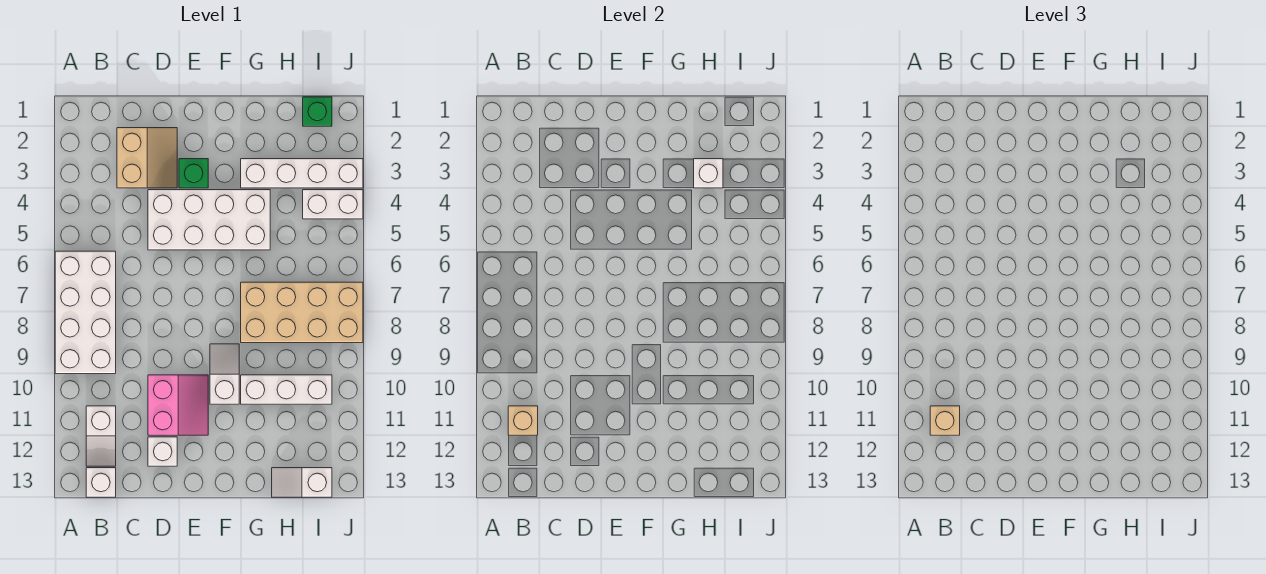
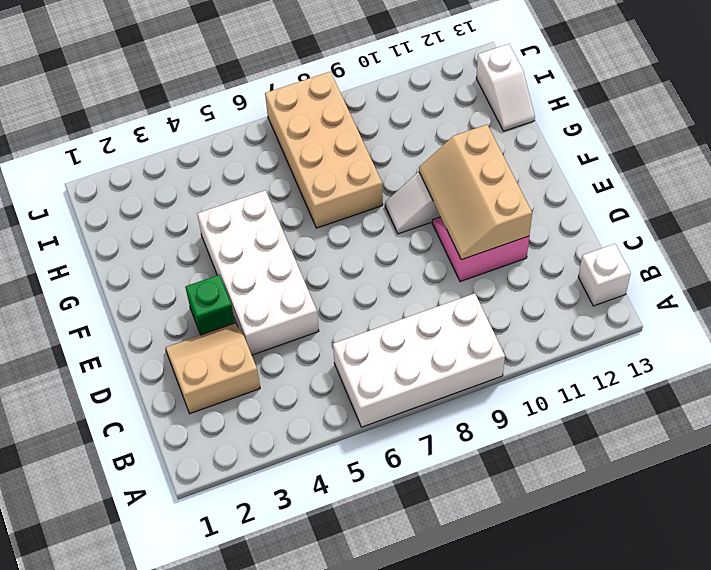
tan 2x3 slope [419,125,532,260] -> none
none -> white 1x2 slope [86,406,116,466]
none -> white 1x1 brick [148,437,177,466]
none -> white 1x4 brick [241,159,363,188]

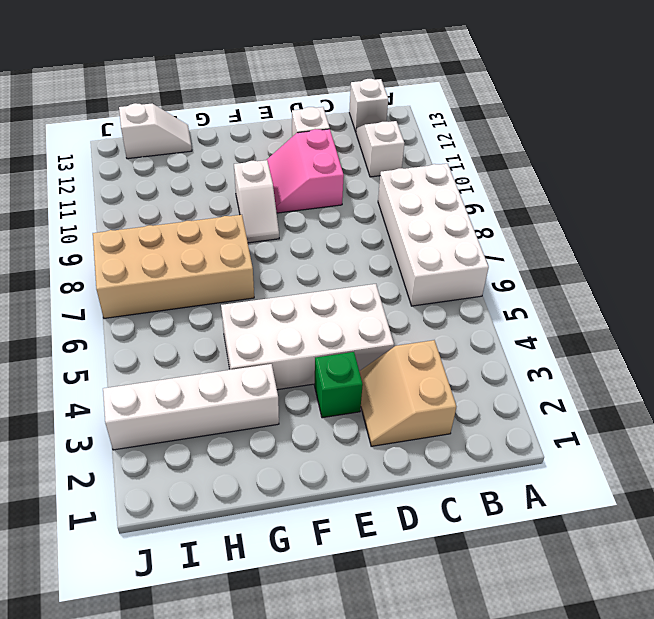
none -> white 1x3 brick [241,375,332,404]
none -> green 1x1 brick [303,97,332,126]
none -> white 1x2 brick [303,190,363,219]

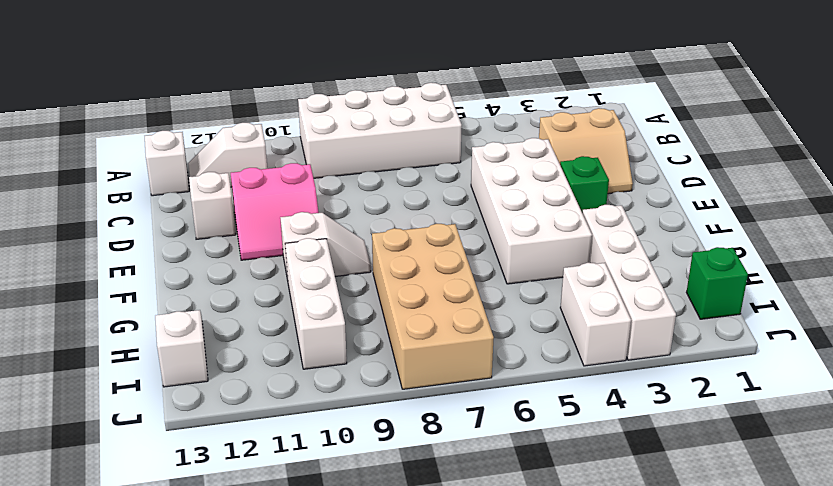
none -> tan 1x1 brick [508,406,538,435]
none -> white 1x1 brick [694,159,723,188]
none -> tan 1x1 brick [930,406,960,435]

